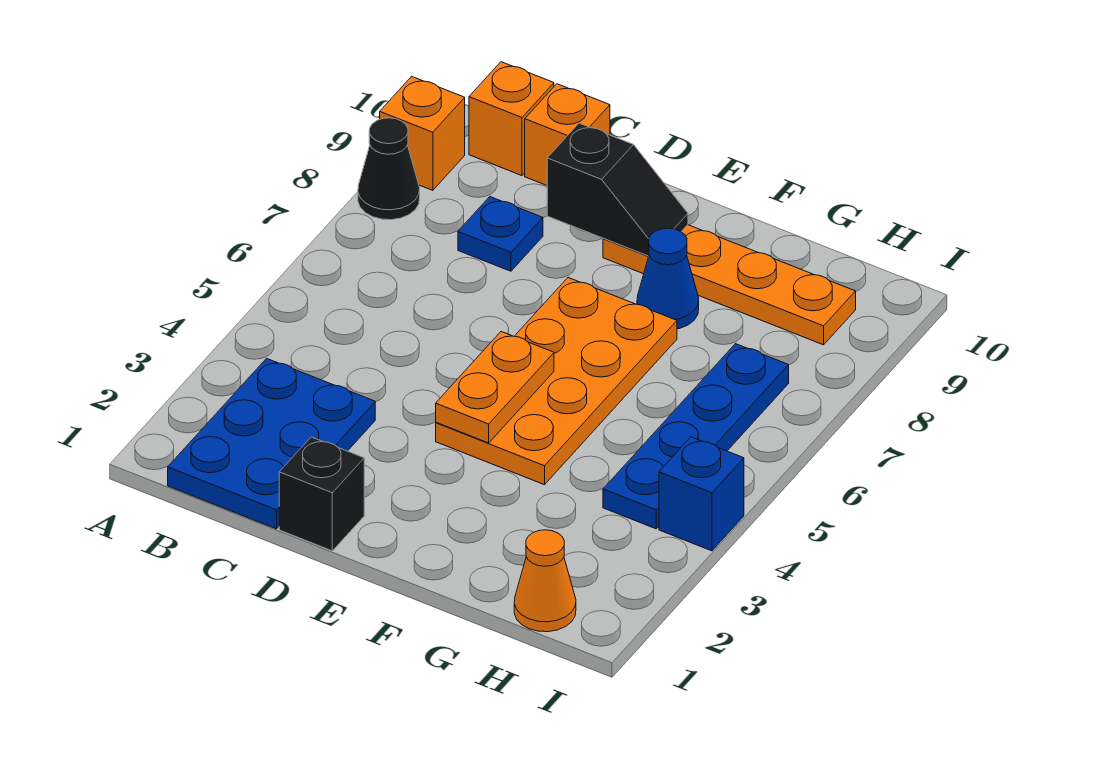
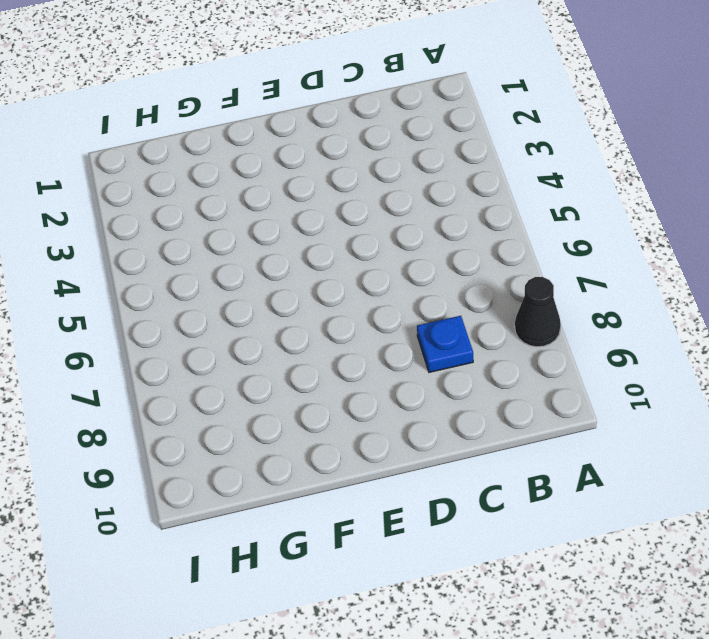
none -> orange 1x1 brick [380,76,465,190]
none -> blue 2x3 plate [168,358,375,529]
none -> orange 1x1 brick [469,62,554,176]

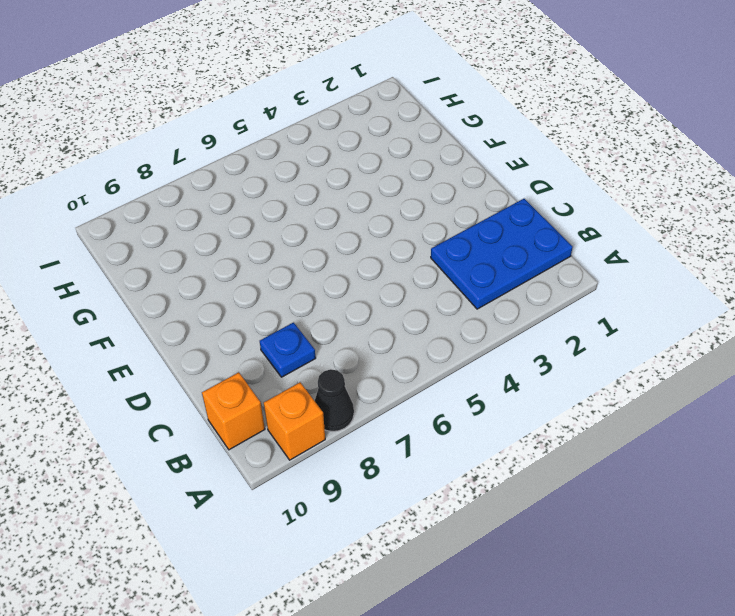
none -> orange 1x1 brick [525,84,610,185]
none -> black 1x1 brick [279,437,364,551]
none -> orange 2x4 plate [436,278,677,485]

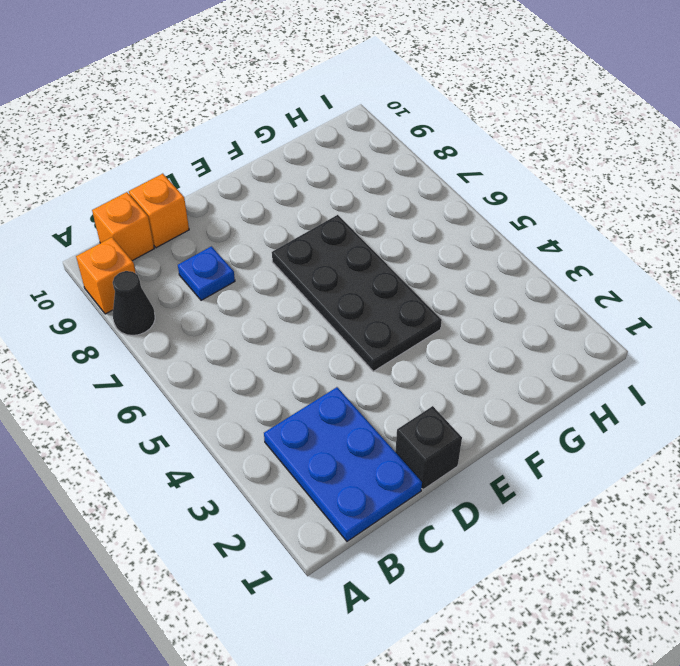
black 2x4 plate [272,215,442,371] -> orange 2x4 plate [436,278,677,485]
none -> orange 1x4 plate [603,225,856,345]
none -> blue 1x1 cone [637,228,699,329]
none -> orange 1x1 cone [514,530,576,632]

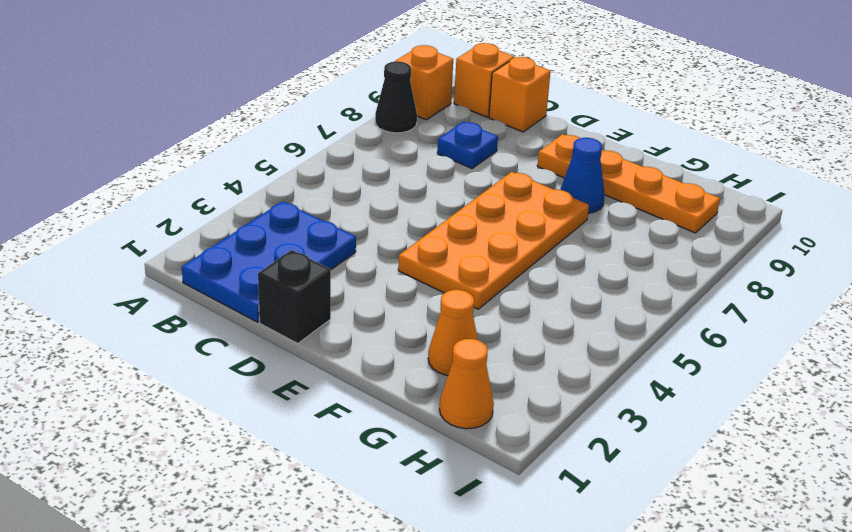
orange 1x1 cone [428,290,478,376] -> none
none -> blue 1x4 plate [603,344,789,529]
none -> blue 1x1 brick [659,437,744,551]
none -> black 1x2 slope [547,123,688,256]

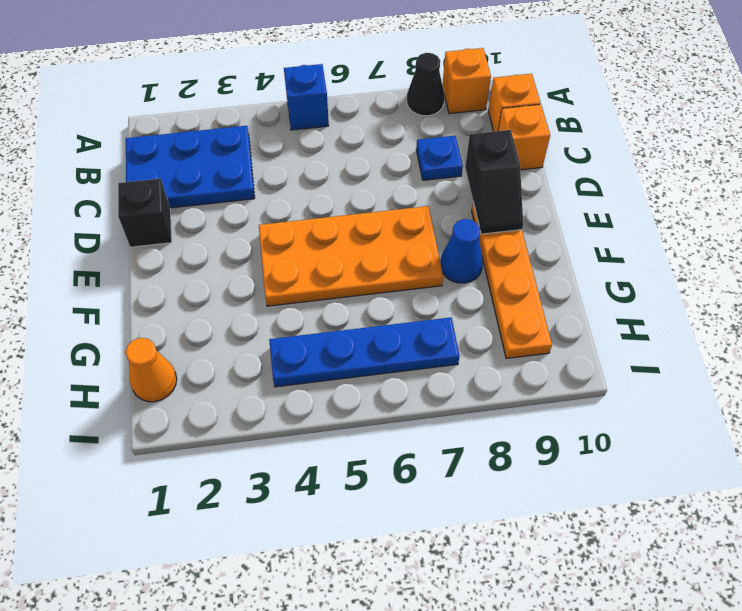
blue 1x1 brick [284,64,329,130] -> blue 1x1 brick moved to [659,437,744,551]
none -> orange 1x2 plate [436,332,554,443]

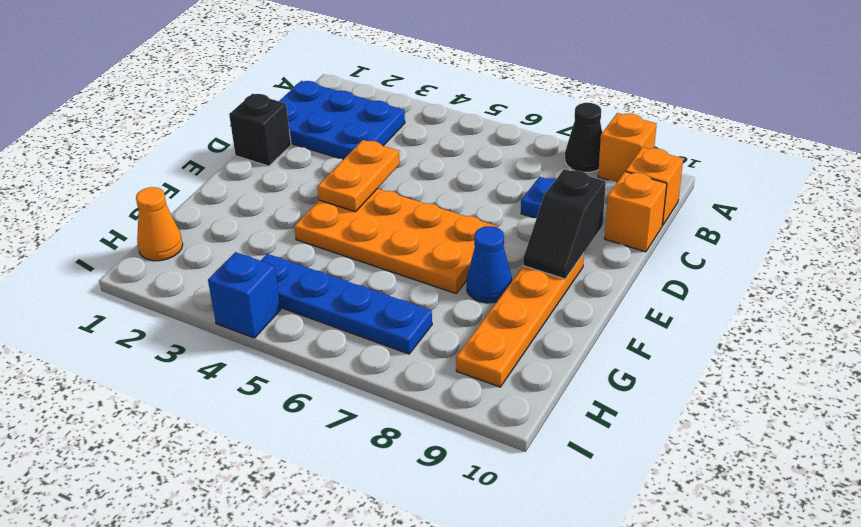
orange 1x2 plate [317,140,400,212] -> orange 1x2 plate turned to [436,332,554,443]

